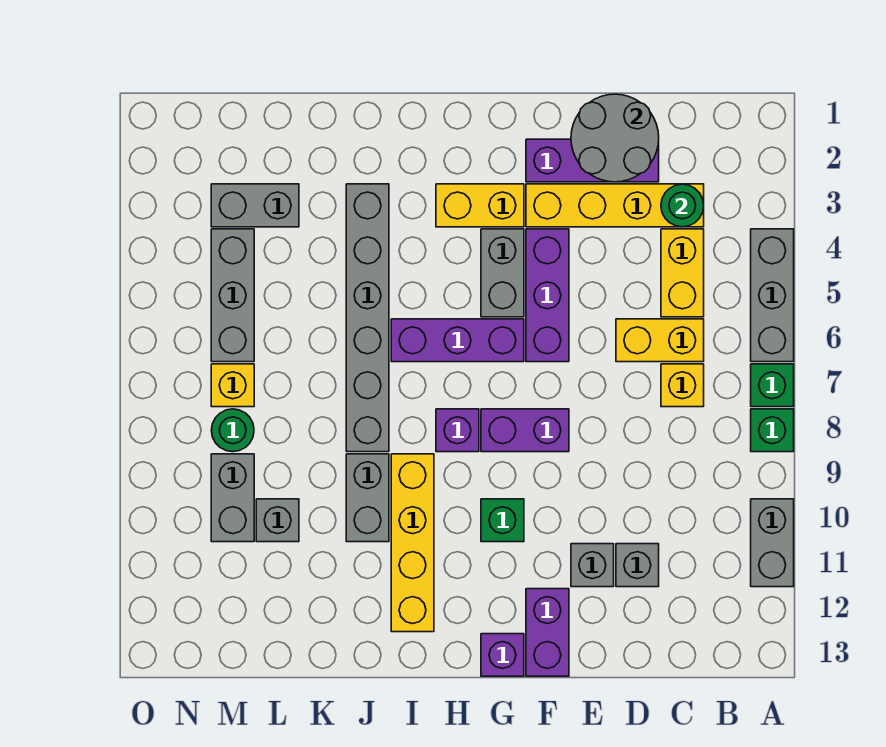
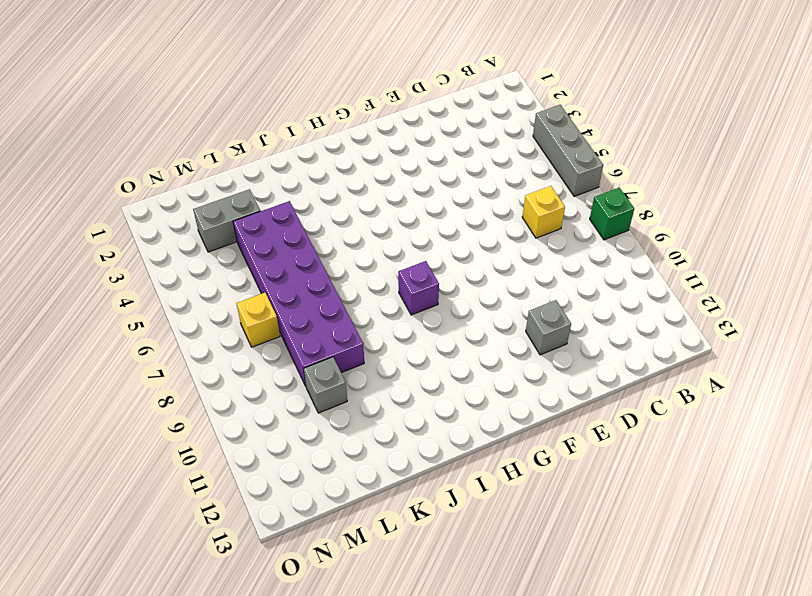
purple 2x6 brick [233,201,364,386] -> none
none -> green 1x1 brick [751,364,794,407]
none -> grey 1x2 brick [751,499,794,587]
none -> yellow 1x4 brick [526,184,704,227]
none -> yellow 1x2 brick [661,229,704,317]

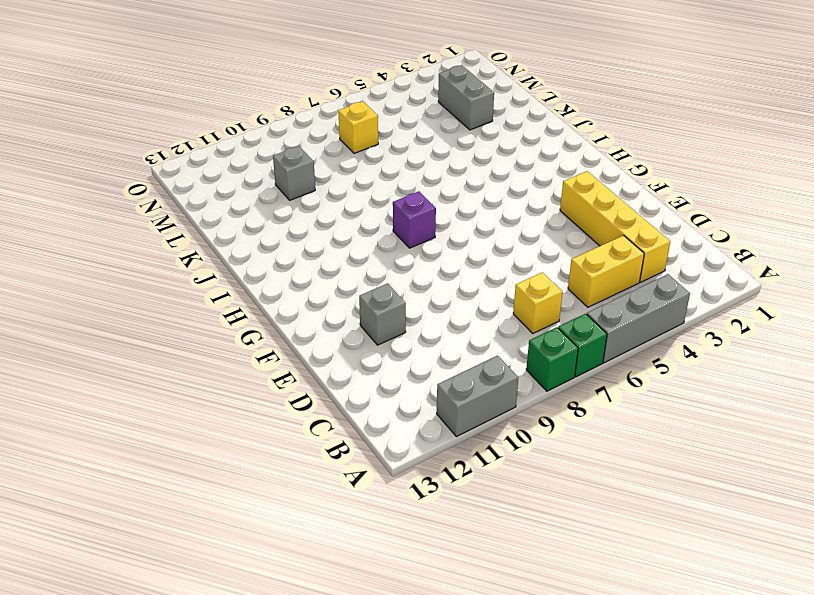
none -> yellow 1x2 brick [616,319,704,362]
none -> purple 1x3 brick [526,139,659,182]
none -> grey 1x1 brick [616,544,659,587]
none -> purple 1x3 brick [526,229,569,362]

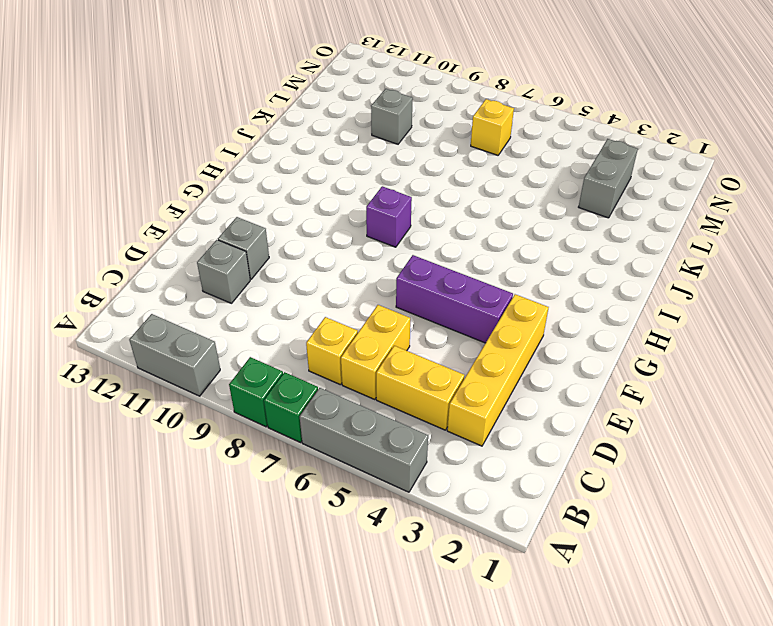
none -> purple 1x3 brick [526,139,659,182]
none -> purple 1x2 brick [481,409,569,452]
none -> purple 1x2 brick [526,589,569,676]
none -> yellow 1x2 brick [436,184,524,227]

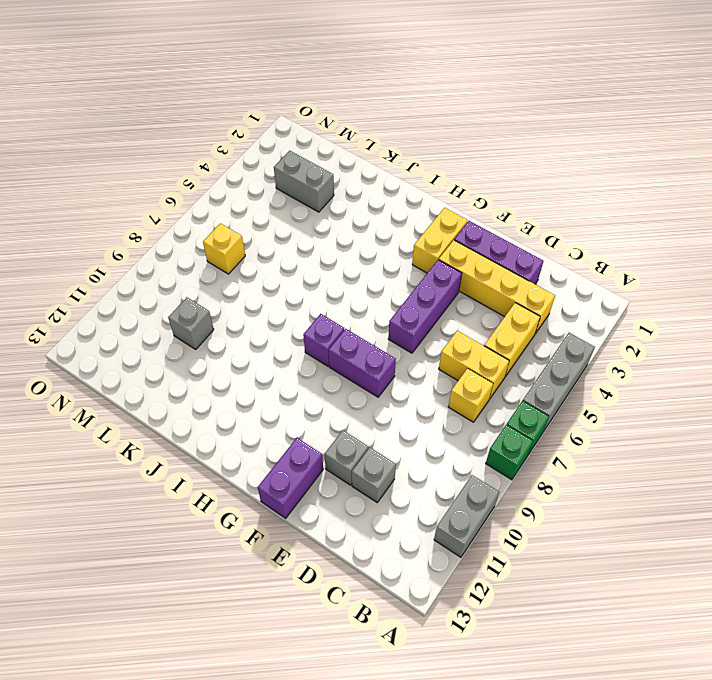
yellow 1x2 brick [412,208,468,273] -> yellow 1x2 brick turned to [436,184,524,227]
none -> grey 1x2 brick [481,229,524,317]
none -> purple 1x3 brick [391,319,524,362]
none -> green 1x1 brick [481,499,524,542]
none -> purple 1x1 brick [481,634,524,676]

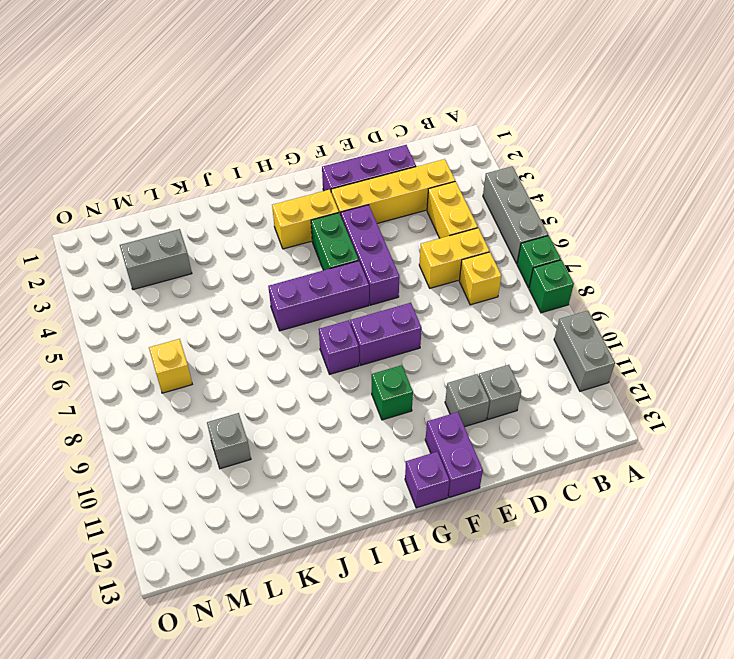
green 1x2 brick [311,213,359,270] -> grey 1x2 brick [481,229,524,317]
none -> yellow 1x4 brick [391,454,434,632]
none -> grey 1x6 brick [346,184,389,452]
none -> grey 1x2 brick [346,454,389,542]
none -> grey 1x3 brick [211,229,254,362]

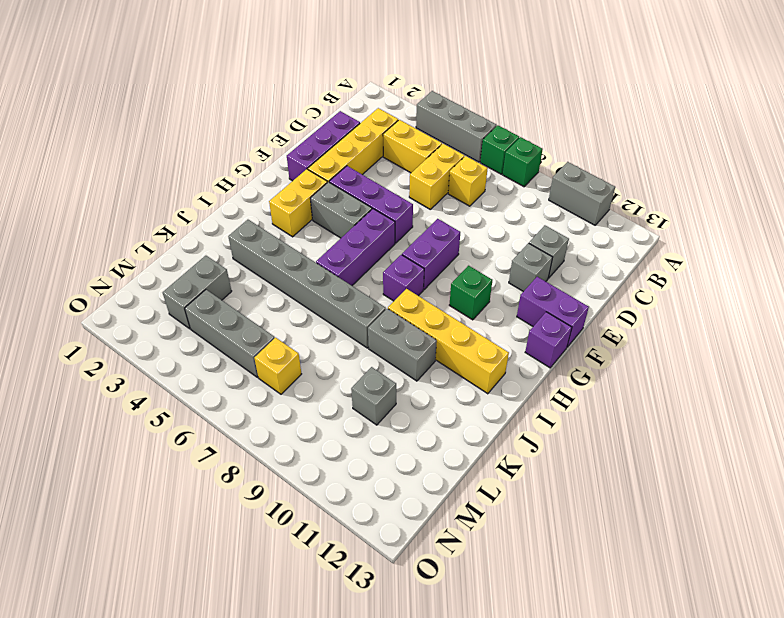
none -> green 1x1 round brick [211,409,254,452]
none -> grey 1x2 brick [211,454,254,542]
none -> green 1x1 round brick [661,184,704,227]
none -> grey 2x2 round brick [571,94,659,182]

